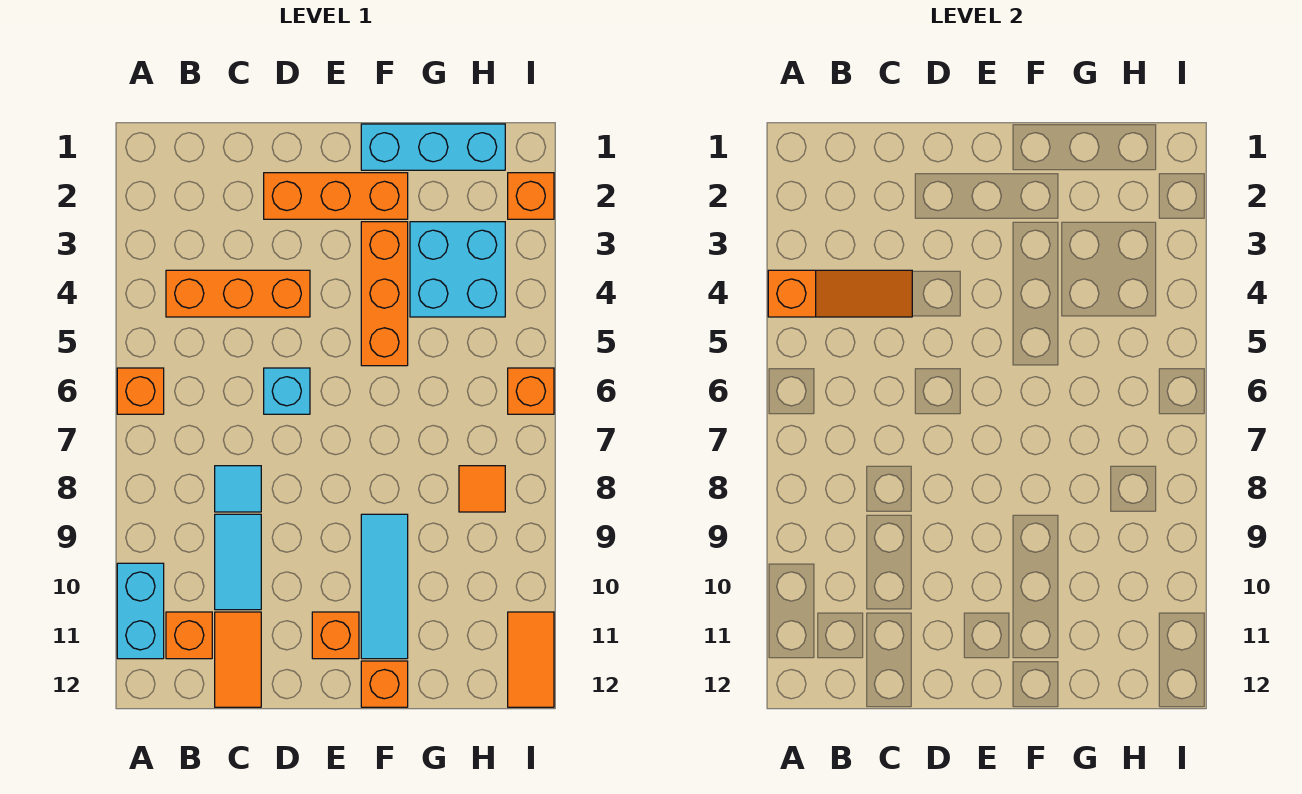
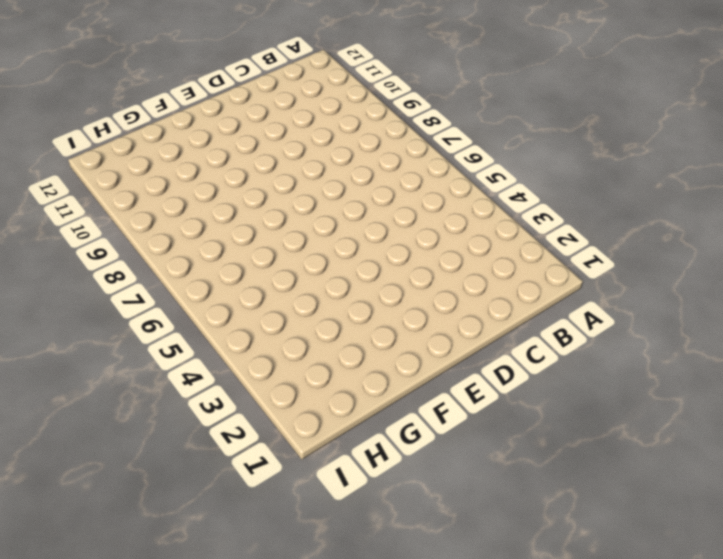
none -> orange 1x1 brick [117,368,164,414]
none -> cyan 1x2 brick [117,563,164,659]
none -> orange 1x3 brick [166,270,310,317]

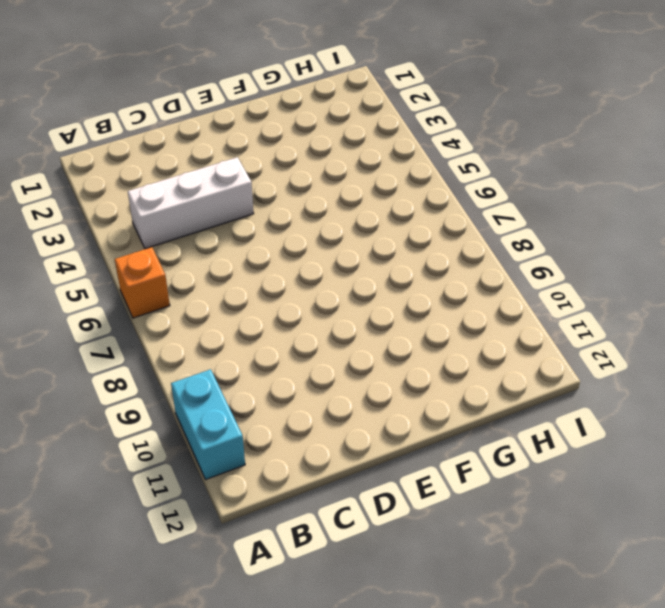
white 1x3 brick [128,157,254,249] -> orange 1x3 brick [166,270,310,317]
none -> orange 1x1 brick [166,612,212,659]
none -> cyan 1x1 tile [215,466,261,512]
none -> cyan 1x2 tile [215,514,261,610]

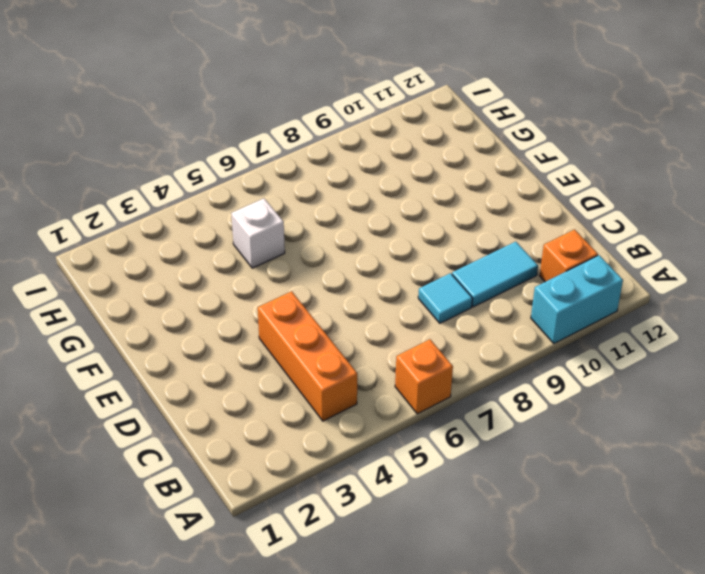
white 1x1 brick [231,198,285,268] -> none
none -> orange 1x2 tile [215,612,261,707]
none -> orange 1x3 brick [264,173,408,219]
none -> cyan 1x1 brick [264,368,310,414]

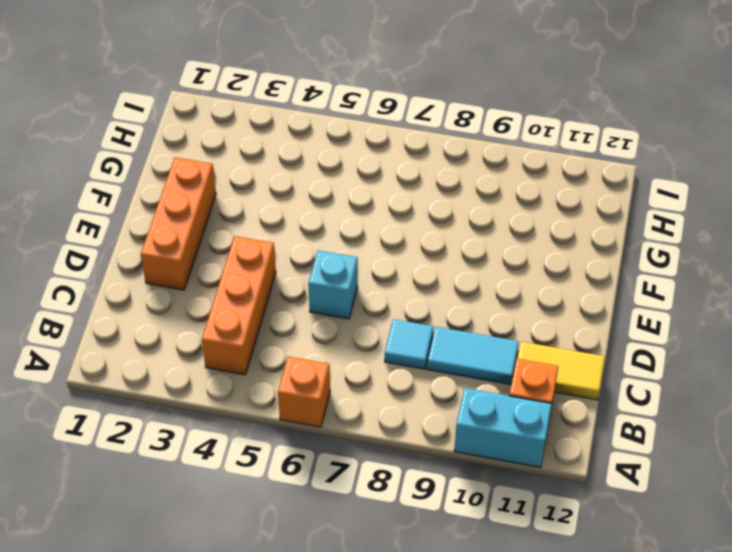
yellow 1x2 tile [518,342,605,400] -> orange 1x2 tile [215,612,261,707]
none -> orange 1x1 brick [312,612,359,659]
none -> cyan 1x3 brick [361,124,505,170]
none -> orange 1x3 brick [361,222,408,366]

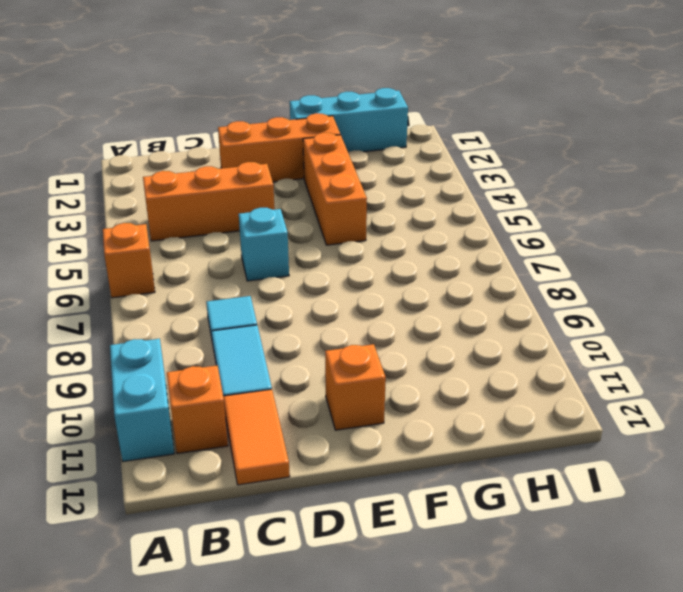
none -> cyan 1x3 tile [361,514,408,659]
none -> orange 1x1 brick [361,661,408,707]
none -> cyan 2x2 brick [410,222,505,317]

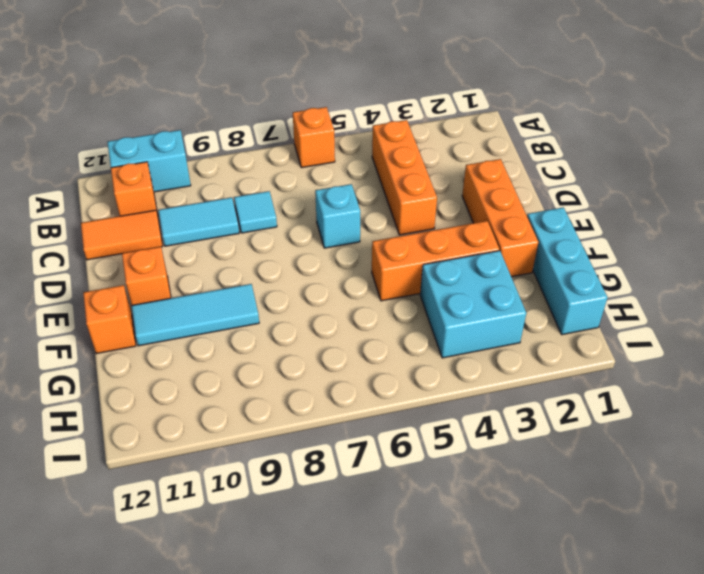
none -> orange 1x1 tile [459,466,505,512]
none -> orange 1x1 brick [508,173,554,219]
none -> orange 1x1 brick [508,368,554,414]

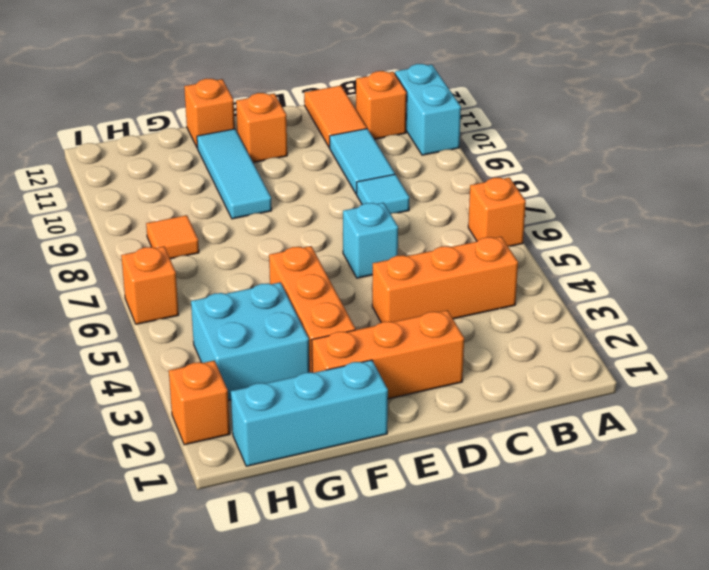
none -> orange 1x2 tile [508,612,554,707]
none -> orange 1x3 slope [768,270,912,317]

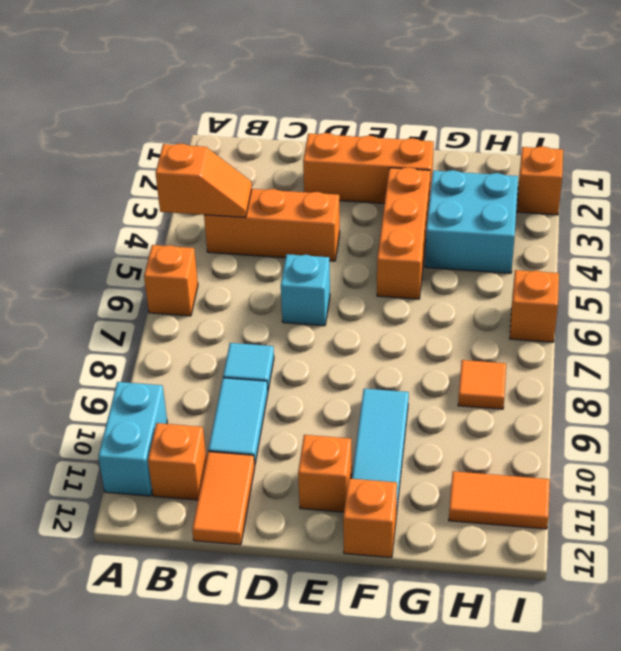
orange 1x2 slope [156,144,252,218] -> orange 1x3 slope [768,270,912,317]
orange 1x2 tile [449,471,550,529] -> orange 1x2 tile turned to [508,612,554,707]
none -> cyan 1x3 brick [361,124,505,170]

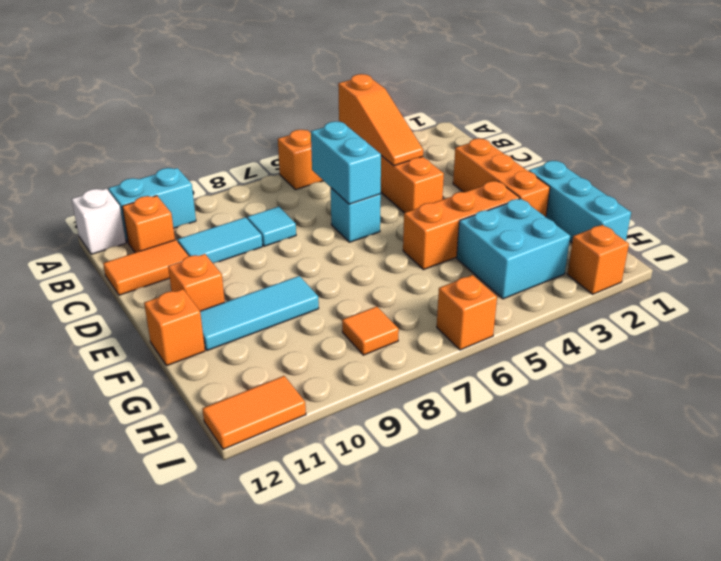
white 1x1 brick [72,189,126,254] -> none
cyan 1x2 brick [311,121,381,204] -> none

